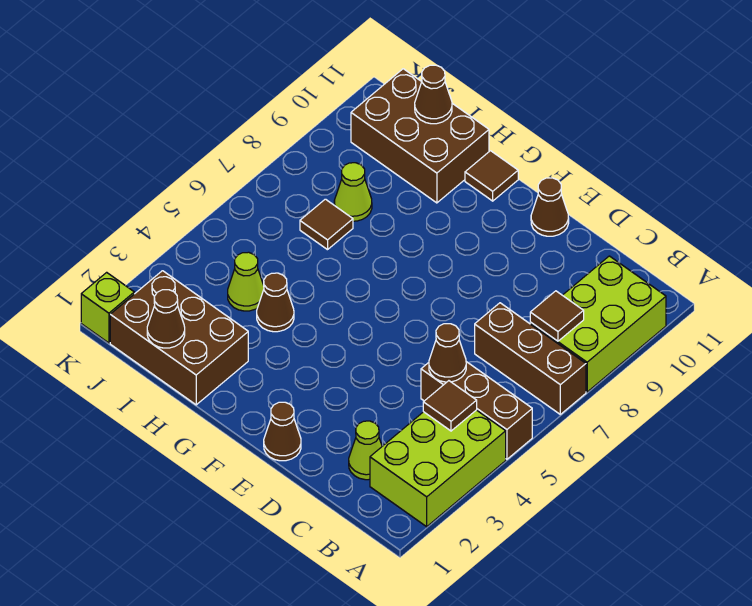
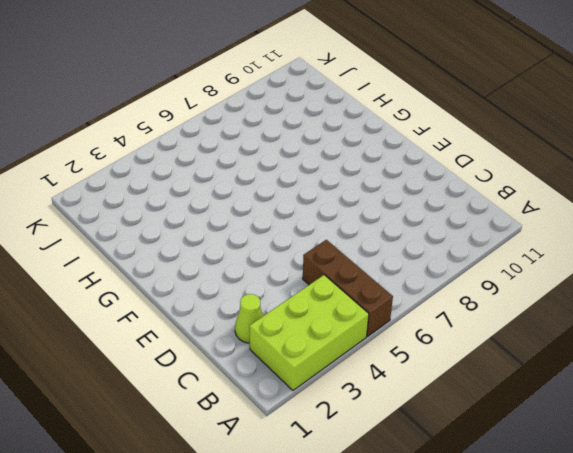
none -> brown 1x3 brick [475,303,586,414]
none -> lime 2x3 brick [530,256,666,392]
none -> brown 1x1 cone [264,402,301,461]

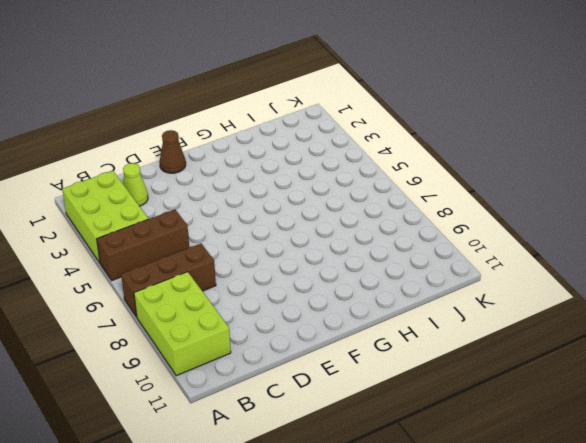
none -> brown 1x1 cone [531,178,569,236]
none -> brown 1x1 tile [465,151,518,201]
none -> brown 2x3 brick [110,271,248,405]

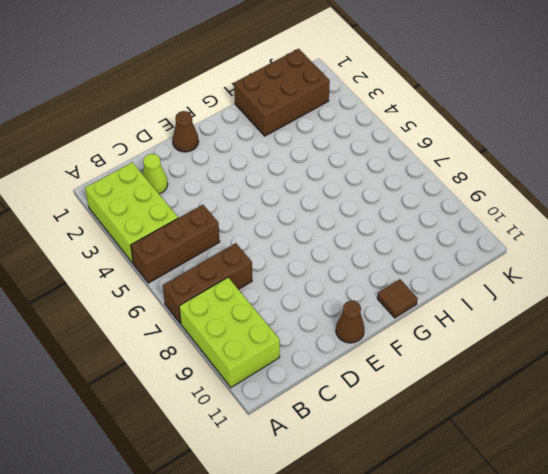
none -> brown 1x1 cone [257,273,294,332]
none -> brown 2x3 brick [351,69,489,203]
none -> lime 1x1 cone [228,252,264,311]

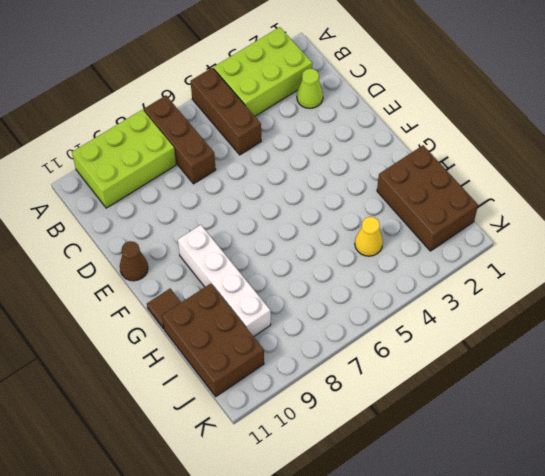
white 1x4 brick [178,225,271,337] -> none
yellow 1x1 cone [355,217,383,256] -> lime 1x1 cone [228,252,264,311]
none -> brown 1x1 cone [264,402,301,461]
none -> brown 1x1 cone [257,273,294,332]
none -> brown 1x1 tile [300,199,353,250]

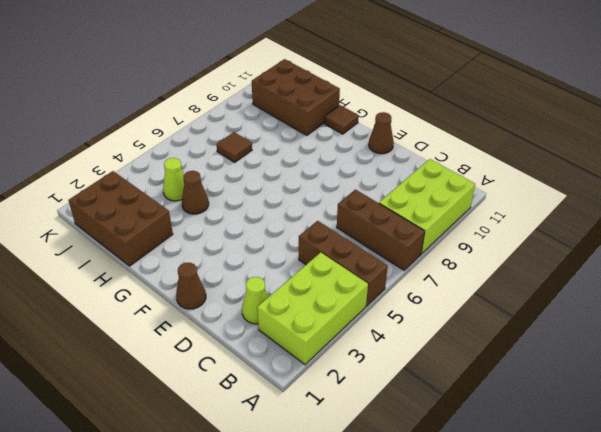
none -> lime 1x1 cone [334,163,372,221]
none -> lime 1x1 brick [81,272,134,343]
none -> brown 1x1 tile [423,381,477,431]

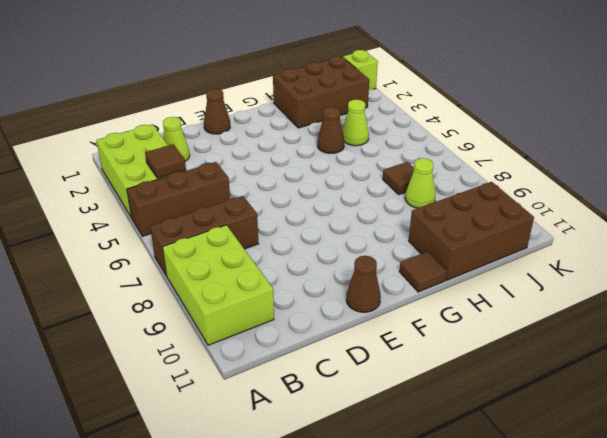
none -> brown 1x1 tile [530,291,584,341]
none -> brown 1x1 cone [429,324,466,382]
none -> brown 1x1 cone [147,290,185,348]

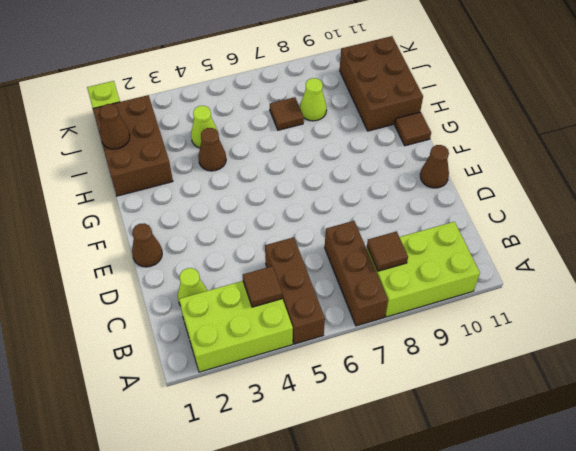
none -> brown 1x1 cone [429,324,466,382]
none -> brown 1x1 cone [415,65,452,124]

